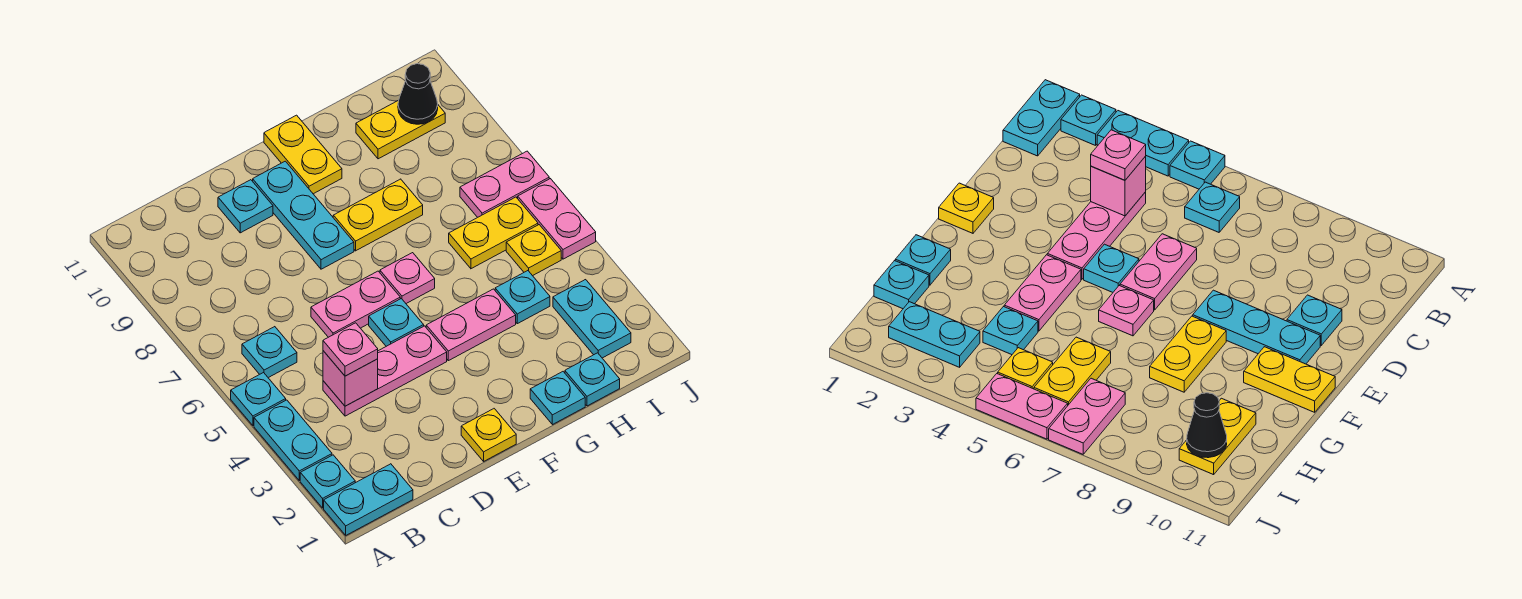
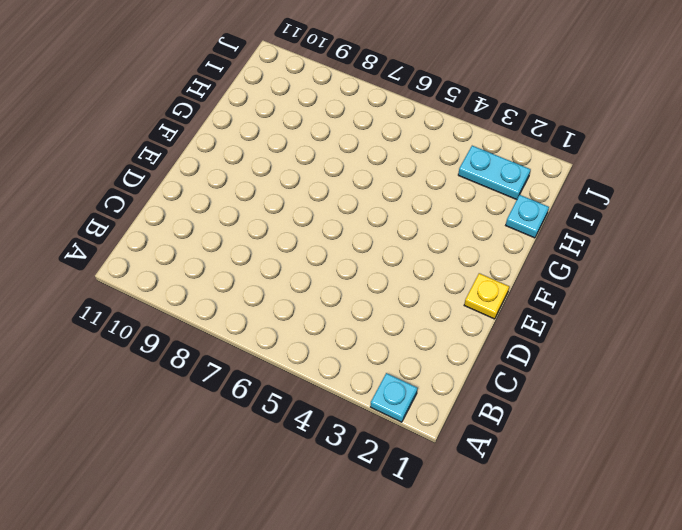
none -> cyan 1x2 plate [324,464,413,535]
none -> cyan 1x2 plate [254,400,332,481]
none -> cyan 1x1 plate [231,373,286,426]

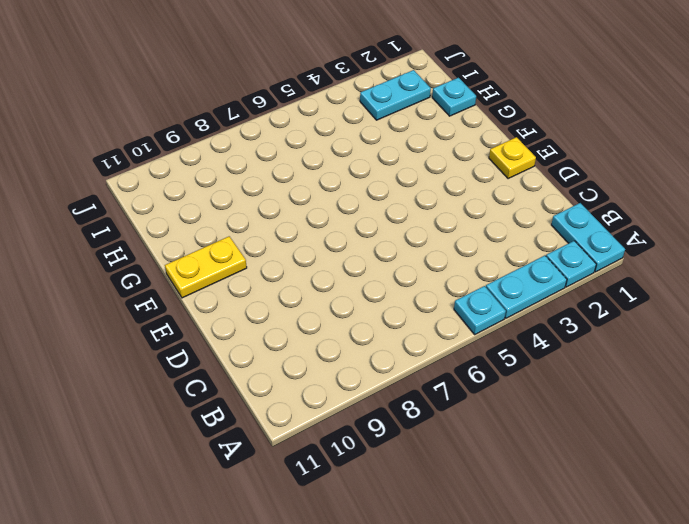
none -> cyan 1x1 plate [242,327,297,378]
none -> pink 1x3 plate [323,326,447,416]
none -> pink 1x2 plate [311,271,400,337]

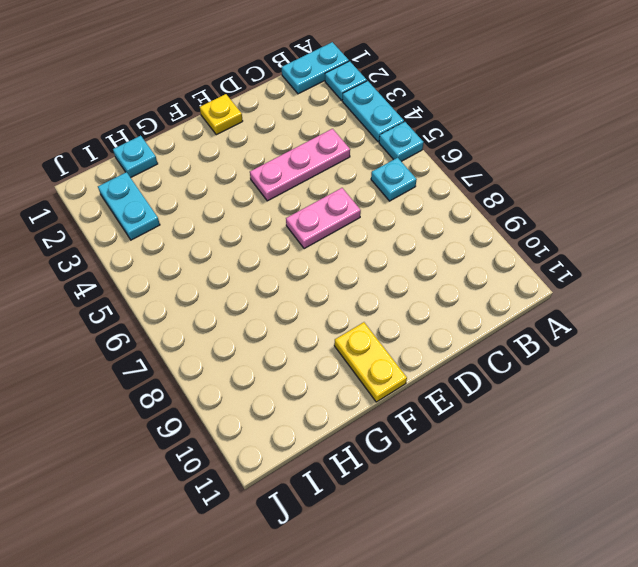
none -> cyan 1x1 plate [218,180,273,233]
none -> cyan 1x1 plate [369,299,424,346]
none -> cyan 1x3 plate [253,161,354,269]

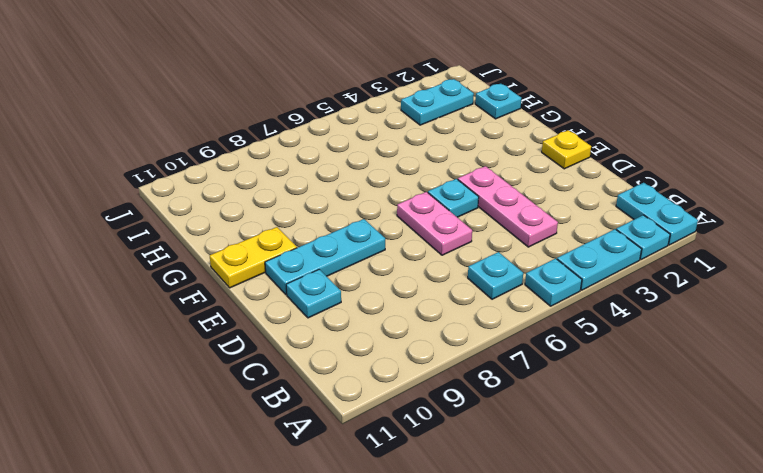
none -> pink 1x2 plate [426,289,516,361]
none -> pink 1x1 plate [380,253,435,304]
none -> yellow 1x2 plate [333,179,423,251]

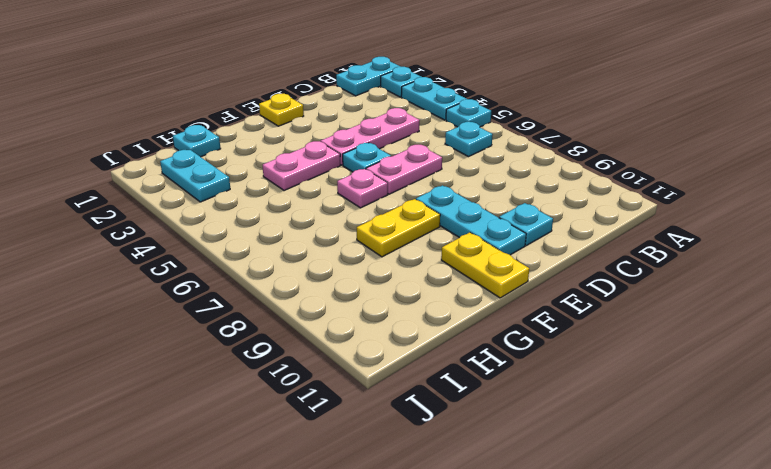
none -> cyan 1x1 plate [530,372,585,425]
none -> cyan 1x1 plate [495,271,550,324]
none -> yellow 1x2 plate [449,197,538,269]

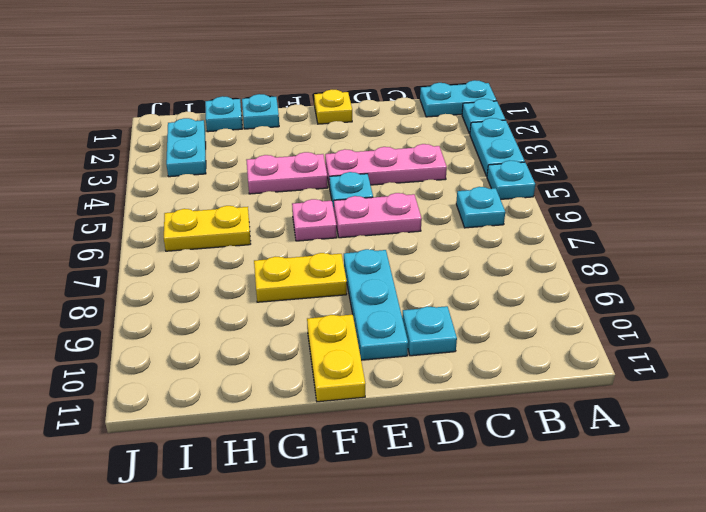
none -> cyan 1x1 plate [495,271,550,324]
none -> yellow 1x2 plate [356,100,445,159]
none -> yellow 1x1 plate [506,225,561,276]

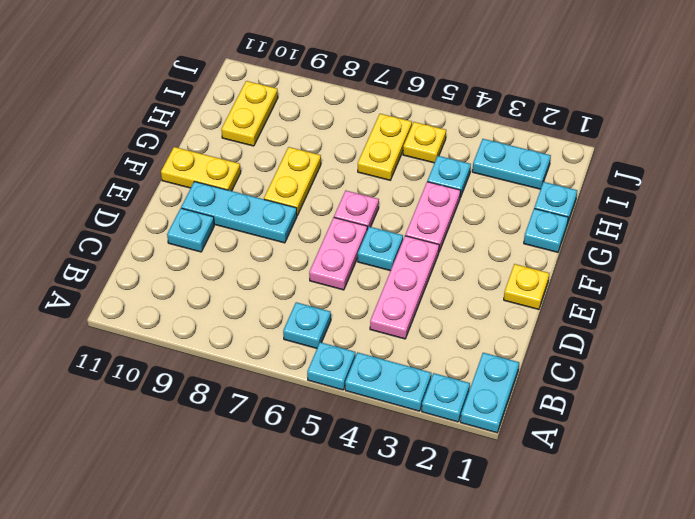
none -> pink 1x2 plate [460,151,549,217]
none -> pink 1x2 plate [518,179,596,259]
none -> pink 1x1 brick [323,351,378,406]

